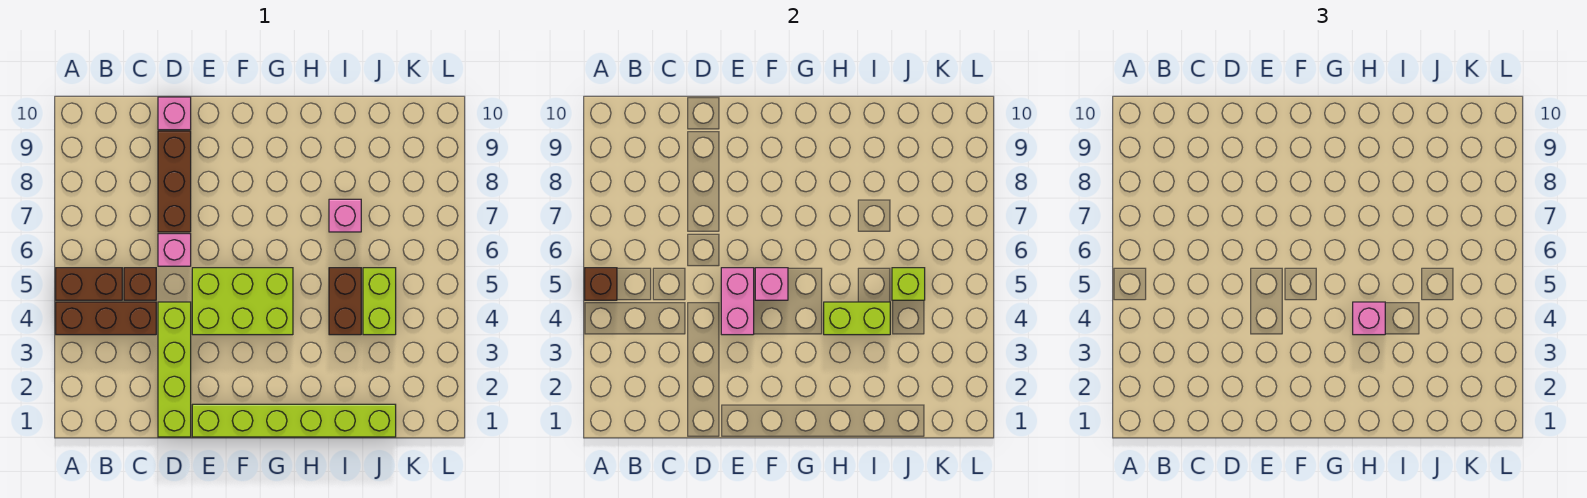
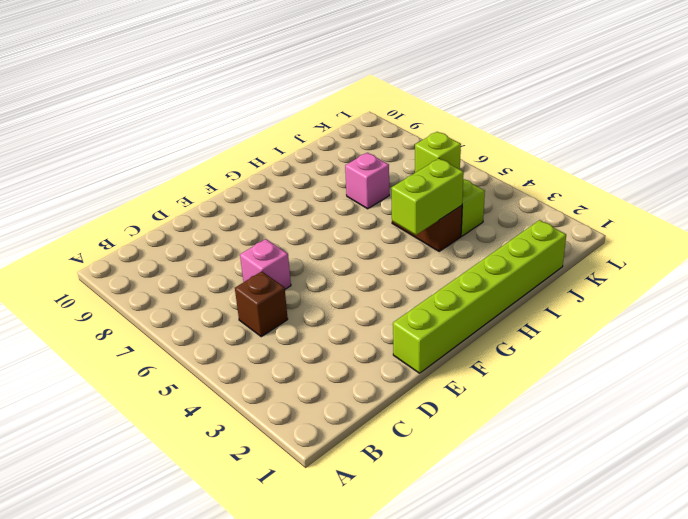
none -> brown 1x3 brick [56,302,156,335]
none -> brown 1x2 brick [56,268,122,300]
none -> lime 1x4 brick [158,302,191,437]

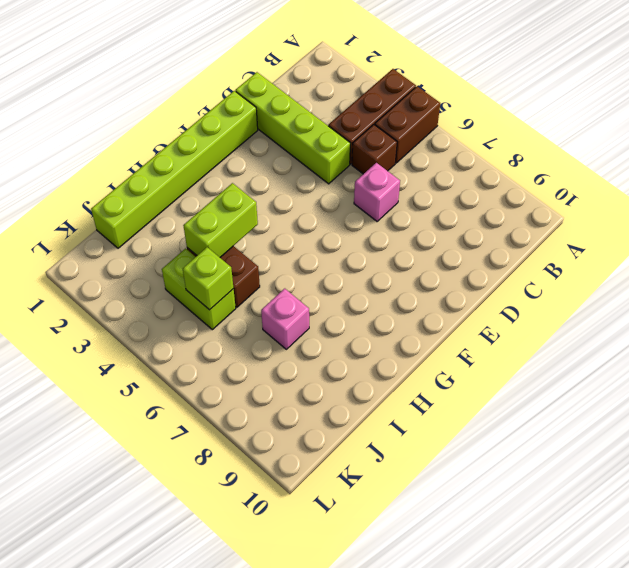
none -> brown 1x3 brick [158,131,191,232]
none -> pink 1x1 brick [158,97,191,130]
none -> lime 2x3 brick [192,268,293,335]

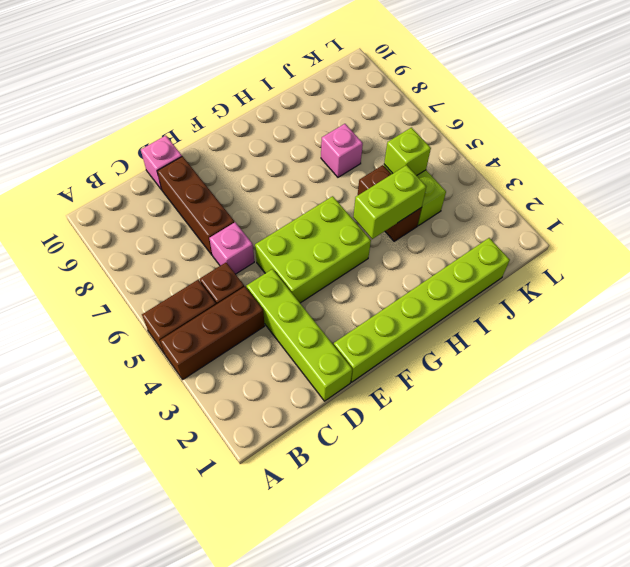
none -> brown 1x1 brick [585,268,617,300]
none -> pink 1x2 brick [721,268,754,335]
none -> pink 1x1 brick [755,268,788,300]

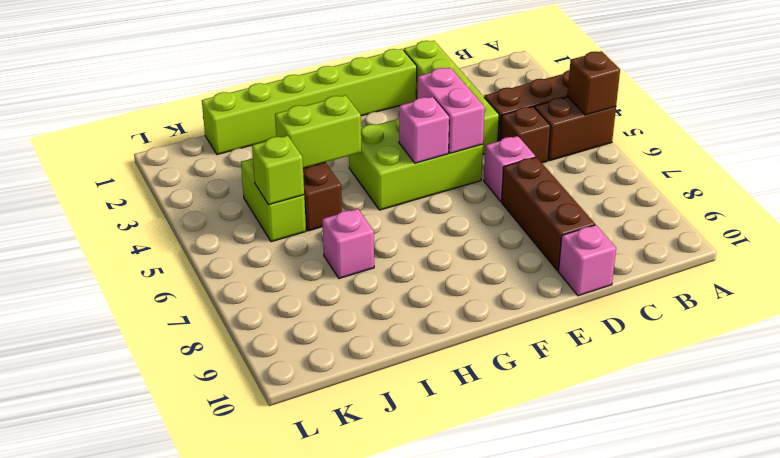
none -> pink 1x1 brick [1353,302,1385,335]

